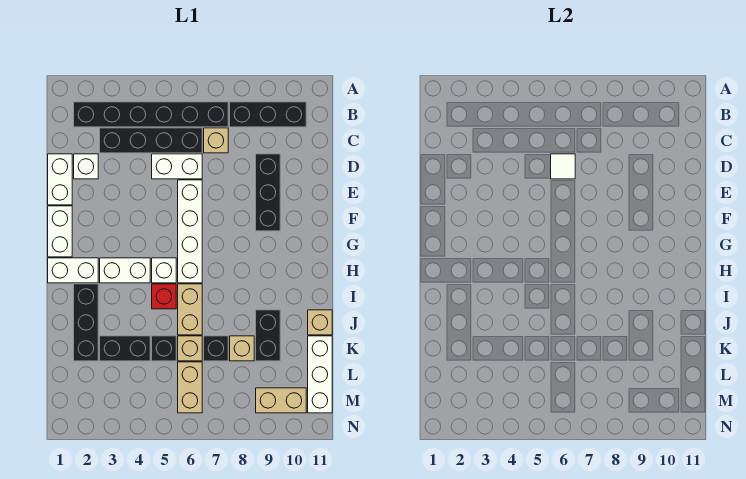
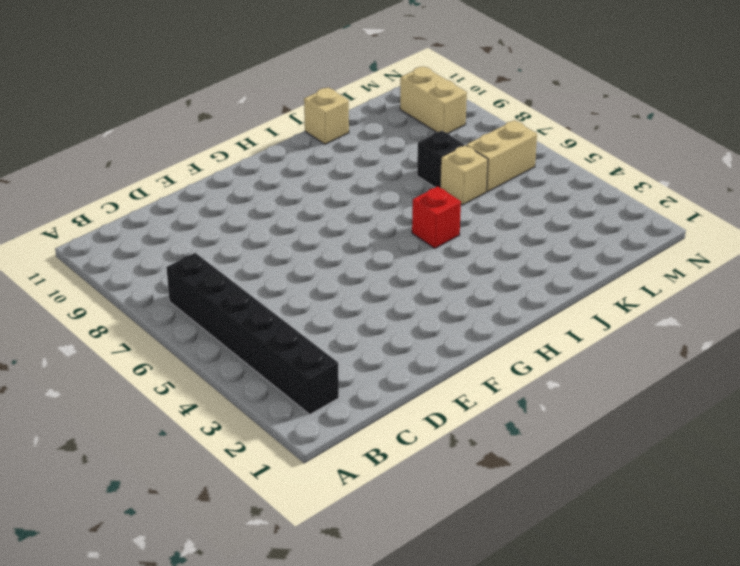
none -> black 1x3 brick [230,102,306,127]
none -> black 1x4 brick [100,128,202,153]
none -> tan 1x1 brick [204,128,228,153]

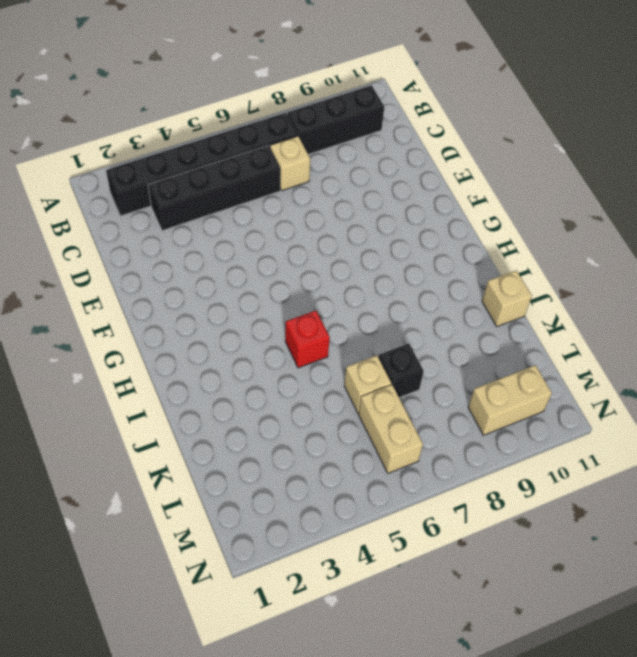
none -> white 1x2 brick [48,154,72,205]
none -> white 1x1 brick [74,154,98,179]
none -> white 1x2 brick [152,154,202,179]

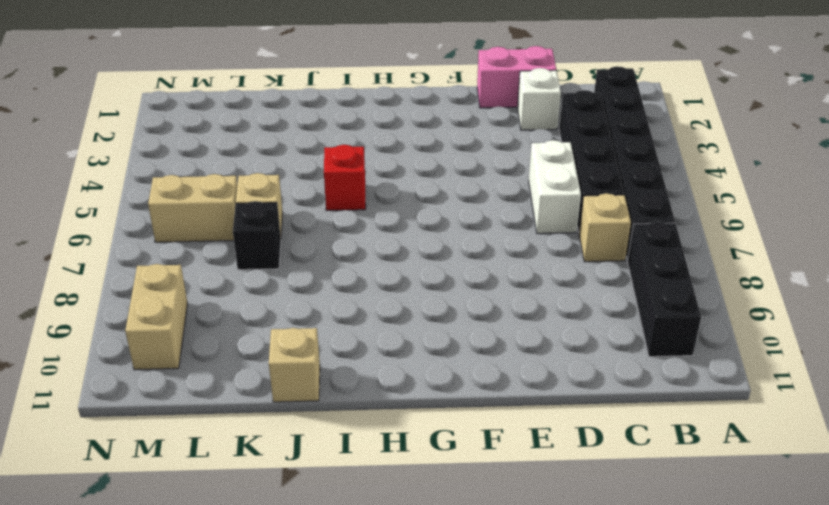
pink 1x2 brick [477,46,556,108] -> white 1x2 brick [48,154,72,205]
none -> black 1x3 brick [256,154,280,231]
none -> white 1x4 brick [178,180,202,283]
none -> white 1x2 brick [48,206,72,257]

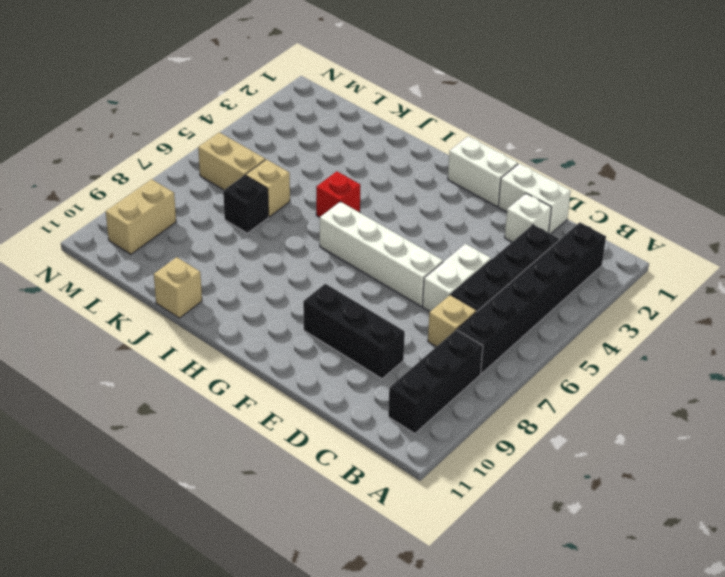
none -> white 1x2 brick [48,258,98,283]
none -> white 1x2 brick [100,258,150,283]
none -> white 1x1 brick [152,258,176,283]

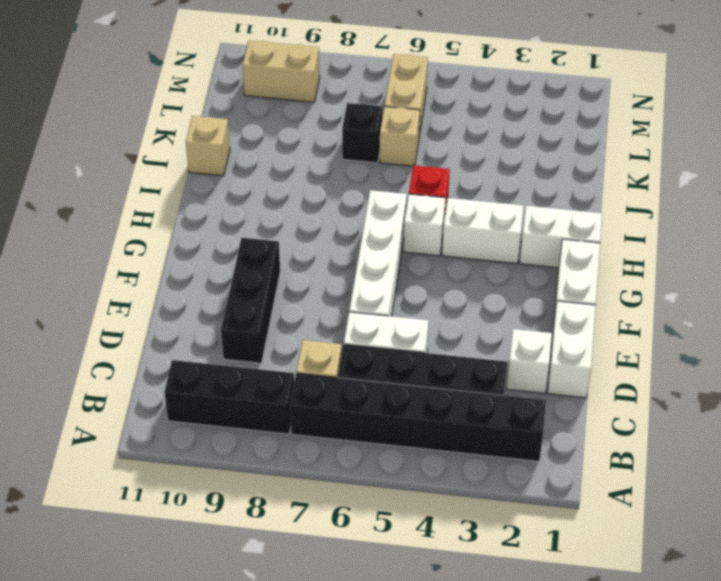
none -> black 1x3 brick [74,284,98,361]
none -> tan 1x2 brick [178,284,202,335]
none -> black 1x2 brick [256,310,280,361]

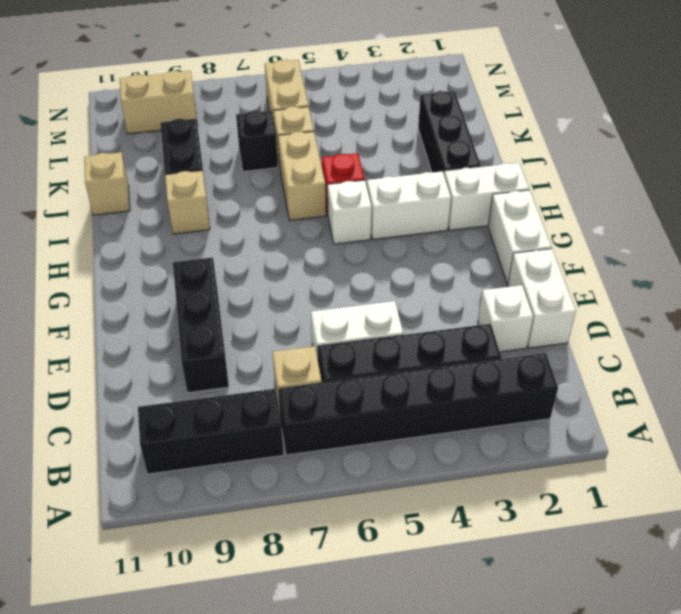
tan 1x1 brick [165,170,210,234] -> tan 1x1 brick moved to [230,336,254,361]
none -> white 1x4 brick [178,180,202,283]
none -> black 1x2 brick [100,336,150,361]
none -> black 1x1 brick [152,336,176,361]

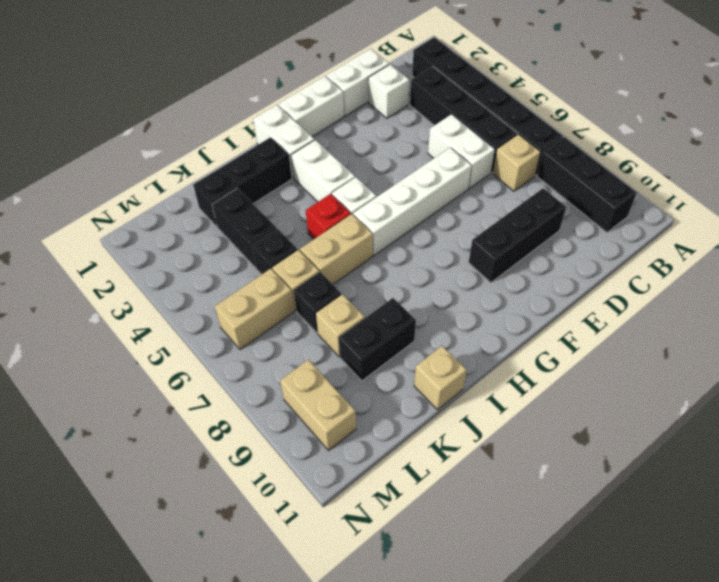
none -> white 1x3 brick [308,336,332,413]
none -> white 1x1 tile [551,154,575,179]

